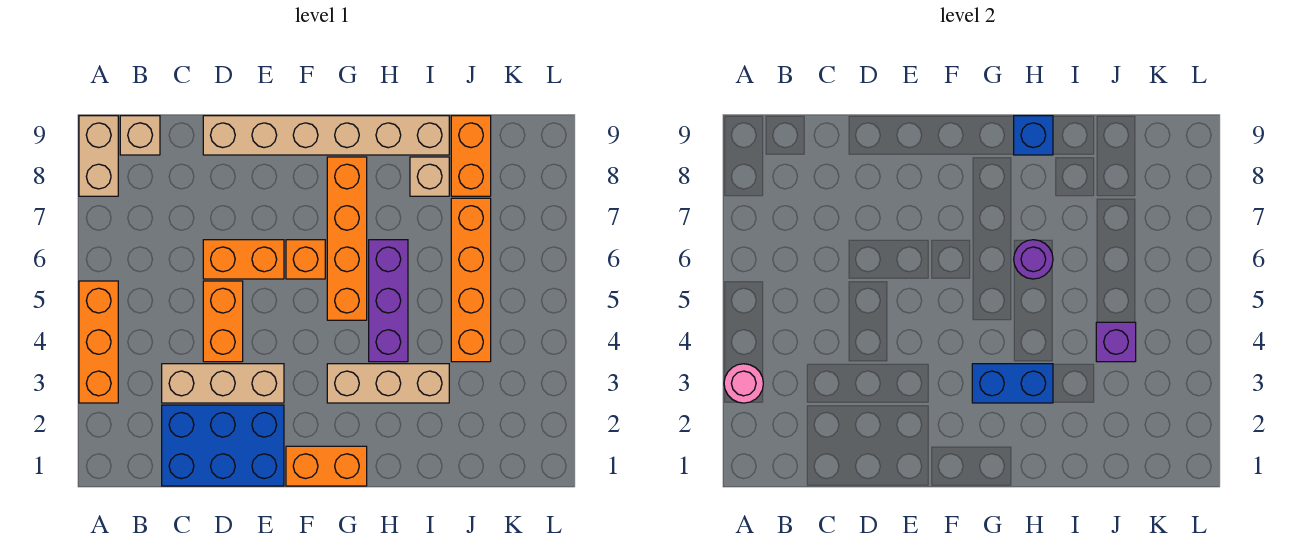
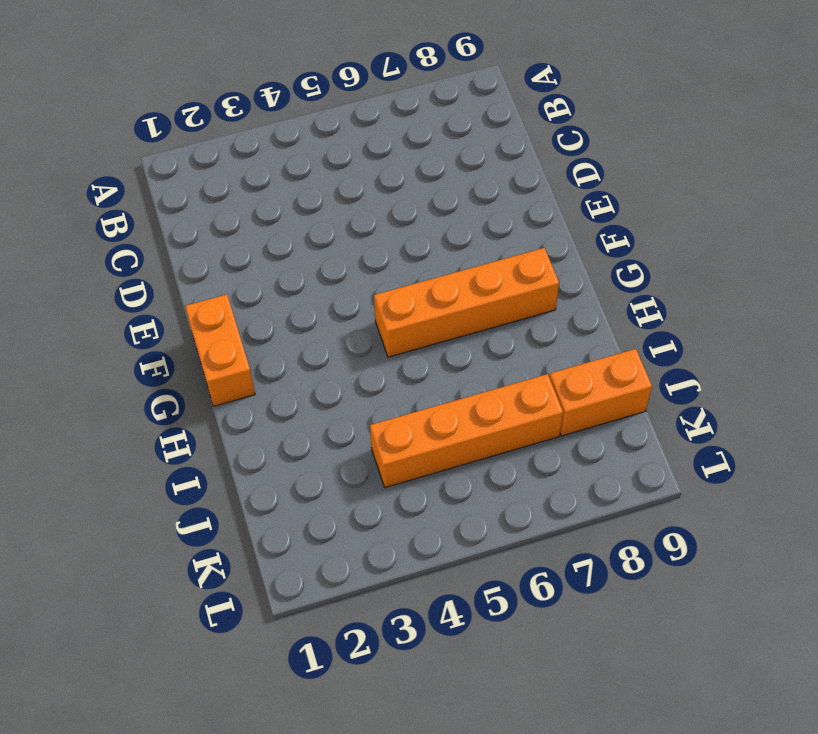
none -> orange 1x3 brick [79,281,118,403]
none -> tan 1x2 brick [79,116,118,196]
none -> tan 1x1 brick [120,116,160,155]

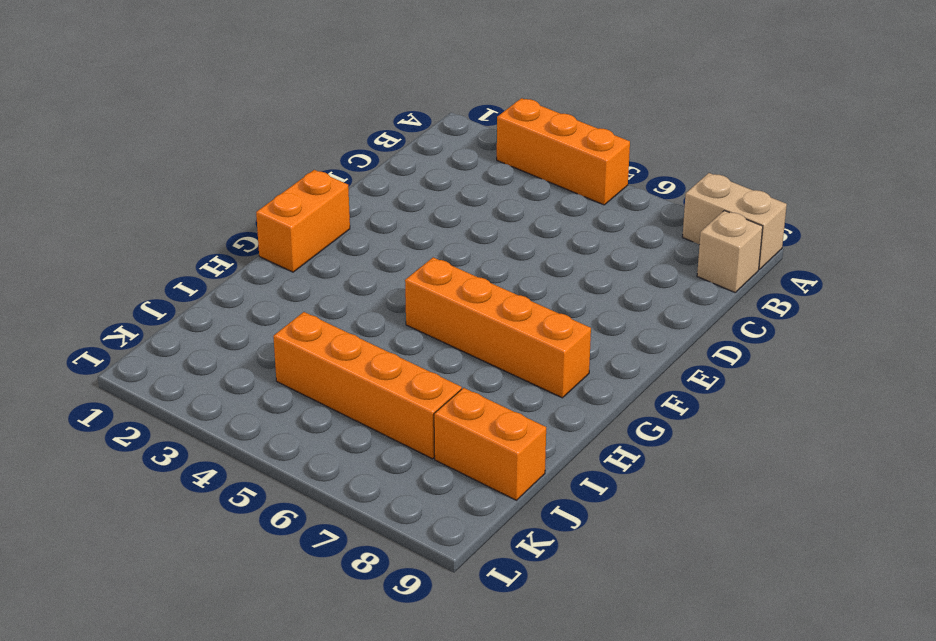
none -> blue 2x3 brick [162,405,284,486]
none -> tan 1x3 brick [162,364,284,403]
none -> orange 1x2 brick [203,281,243,362]

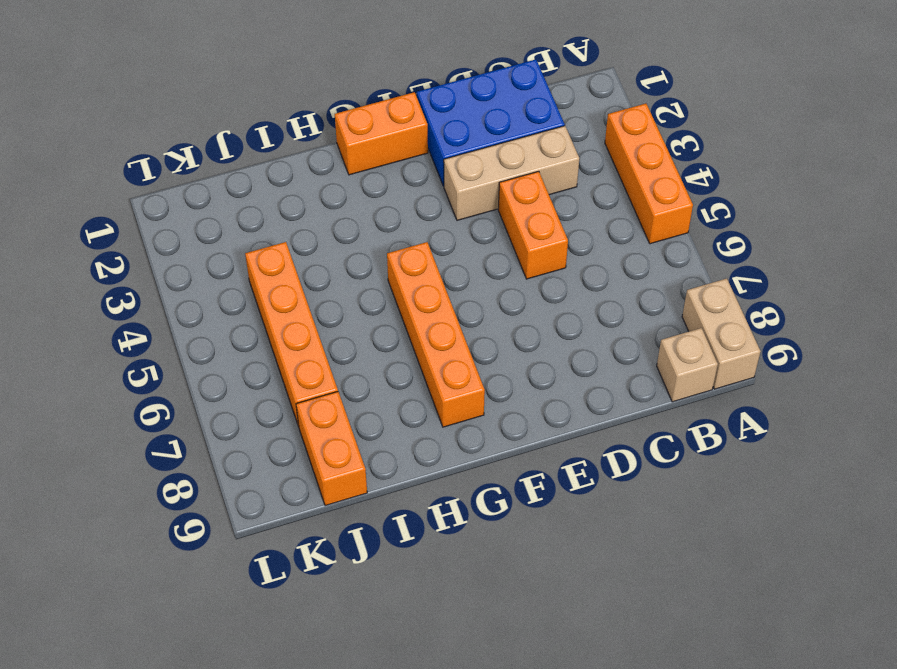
none -> orange 1x2 brick [203,240,284,279]
none -> tan 1x6 brick [203,116,449,155]
none -> orange 1x1 brick [286,240,325,279]

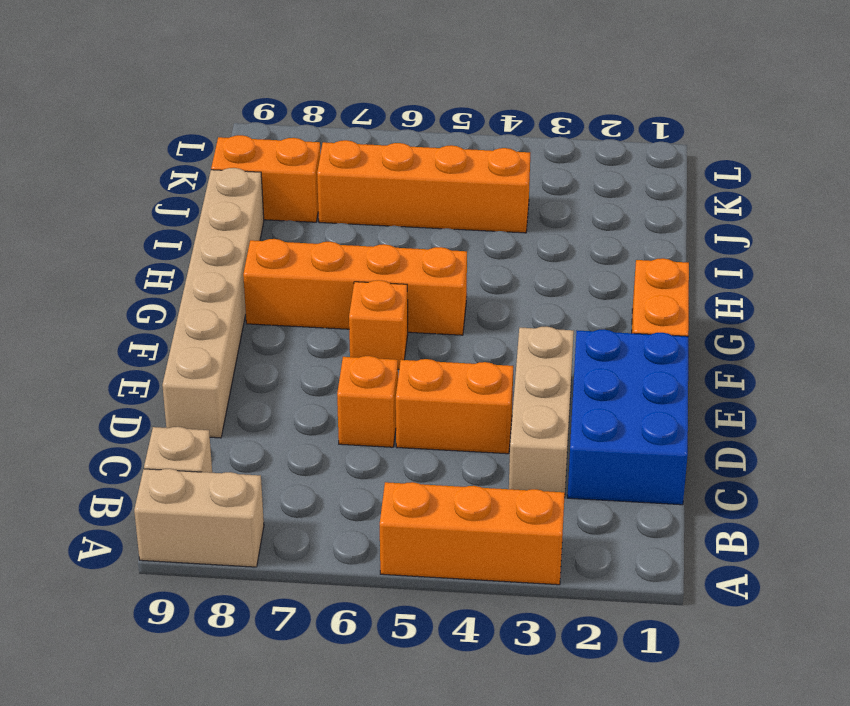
orange 1x1 brick [337,356,398,447] -> orange 1x2 brick [203,240,284,279]
none -> tan 1x3 brick [327,364,449,403]
none -> purple 1x3 brick [369,240,408,362]
none -> tan 1x1 brick [410,157,449,196]

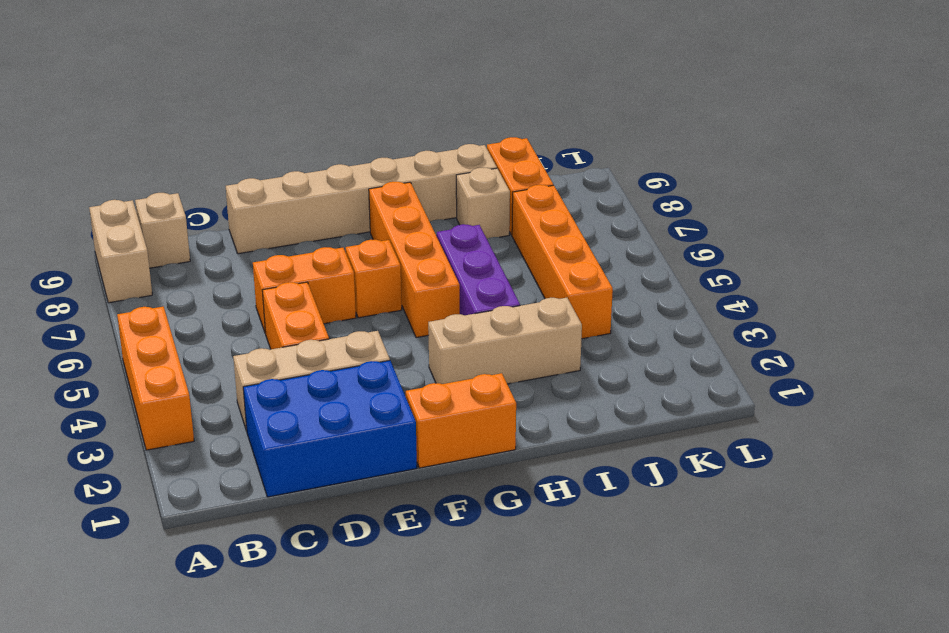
none -> pink 1x1 round brick [724,364,763,403]
none -> blue 1x2 brick [972,364,1053,403]
none -> purple 1x1 round brick [1014,240,1053,279]

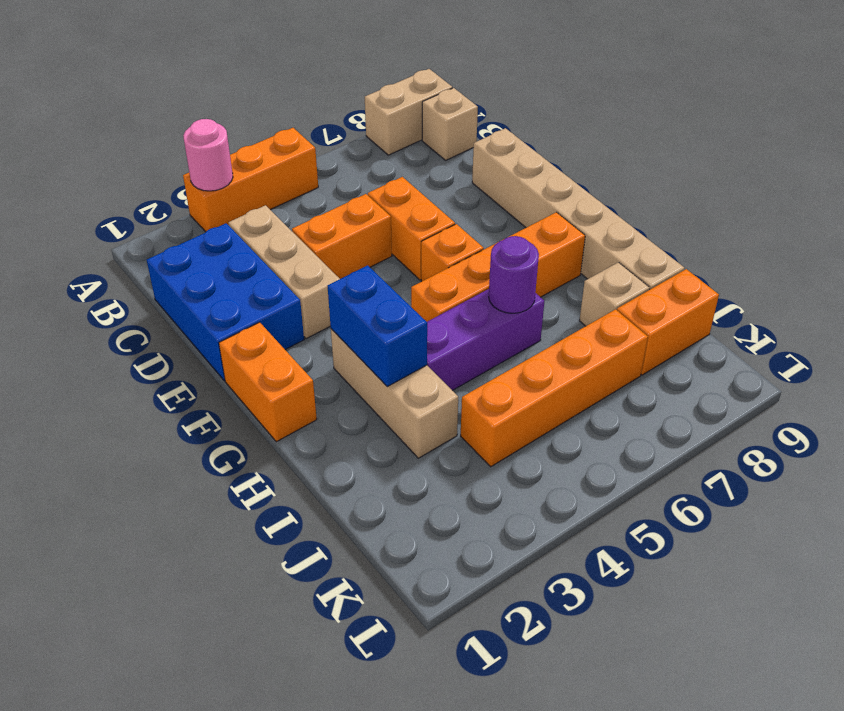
none -> blue 1x1 brick [1014,116,1053,155]
none -> purple 1x1 brick [1096,322,1136,362]

